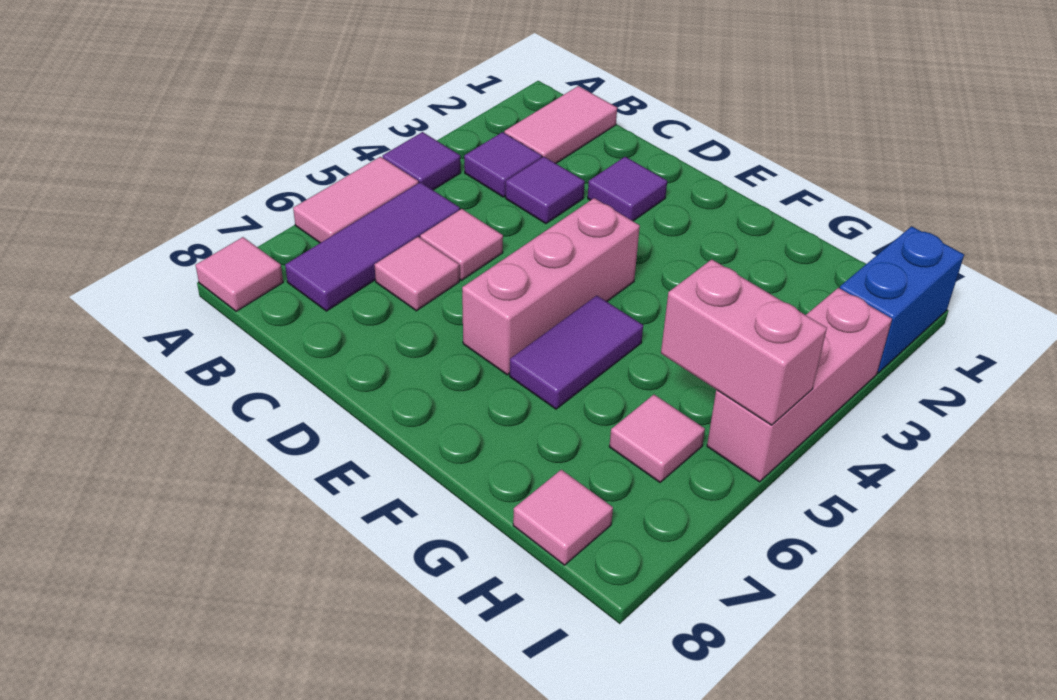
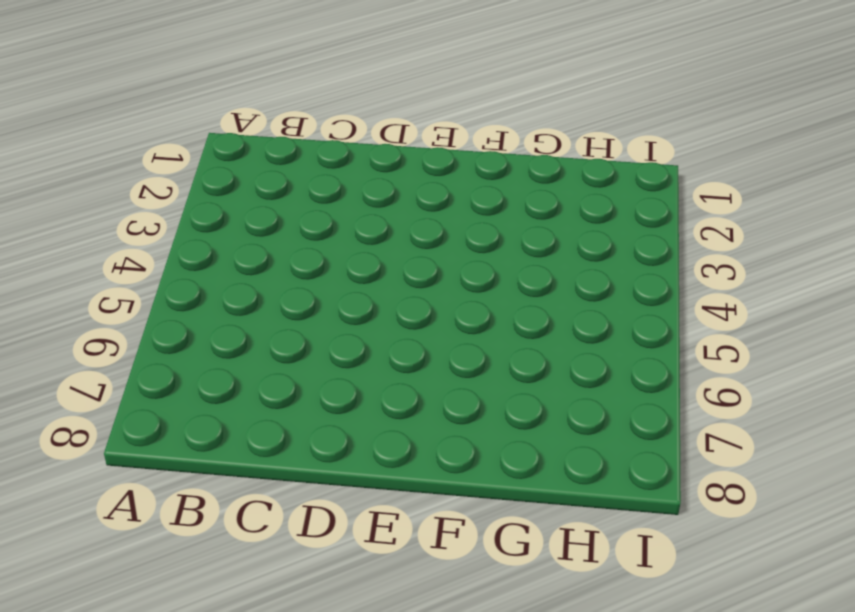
none -> purple 1x1 tile [383,132,461,190]
none -> pink 1x2 tile [293,157,418,243]
none -> pink 1x1 tile [196,237,283,311]

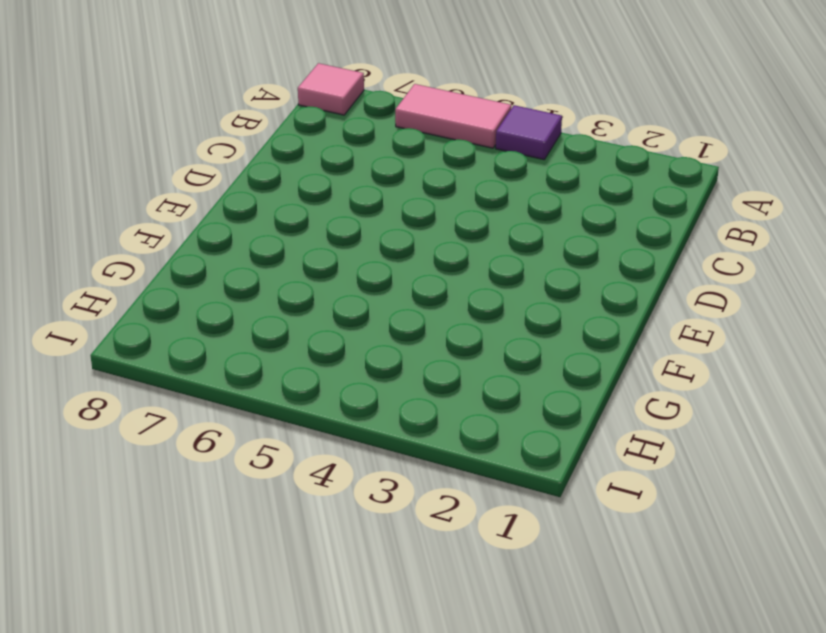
none -> pink 1x2 tile [504,86,617,163]
none -> purple 1x1 tile [464,132,542,197]
none -> purple 1x3 tile [285,182,460,311]

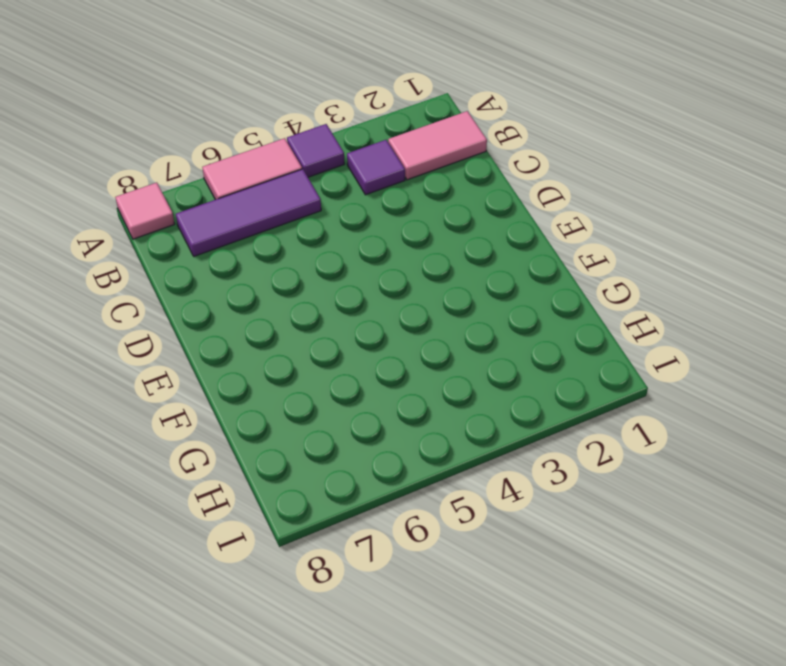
none -> purple 1x1 tile [506,157,585,224]
none -> pink 1x1 tile [420,209,503,280]
none -> pink 1x1 tile [375,237,459,311]

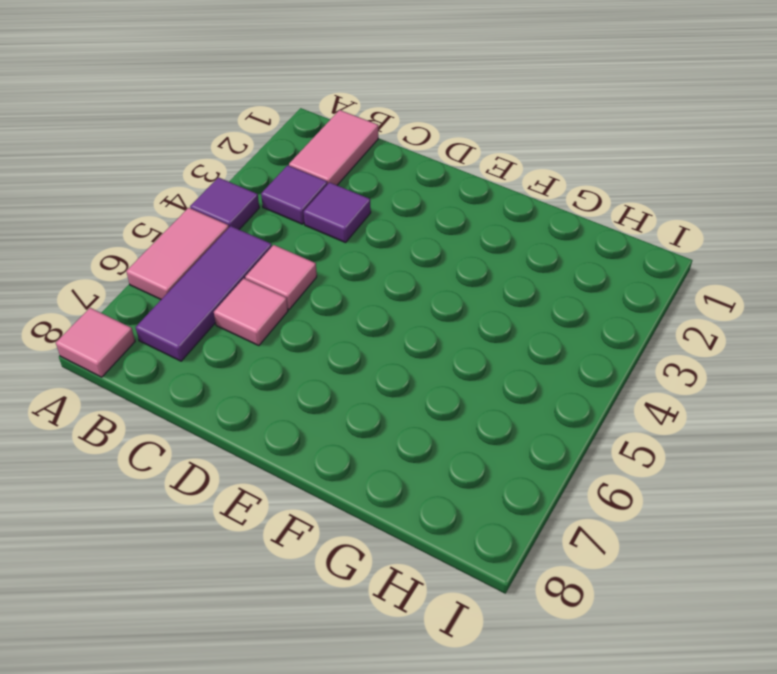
none -> purple 1x1 tile [588,157,667,221]
none -> pink 1x3 brick [462,198,640,375]
none -> purple 1x2 tile [510,296,643,409]

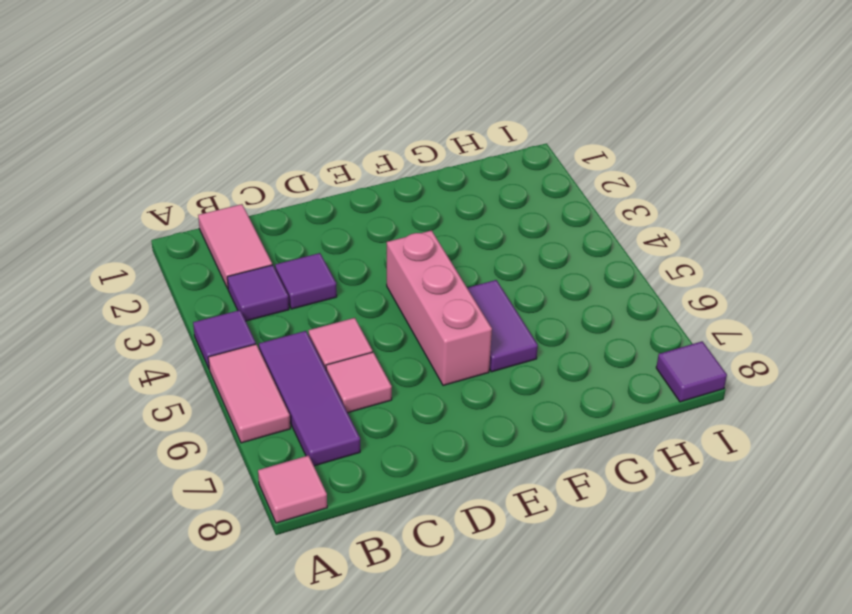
purple 1x1 tile [656,341,727,402] -> purple 1x1 tile moved to [588,157,667,221]
none -> pink 1x1 tile [609,395,705,482]
none -> pink 1x1 tile [513,470,613,565]
none -> blue 1x2 brick [840,226,964,373]

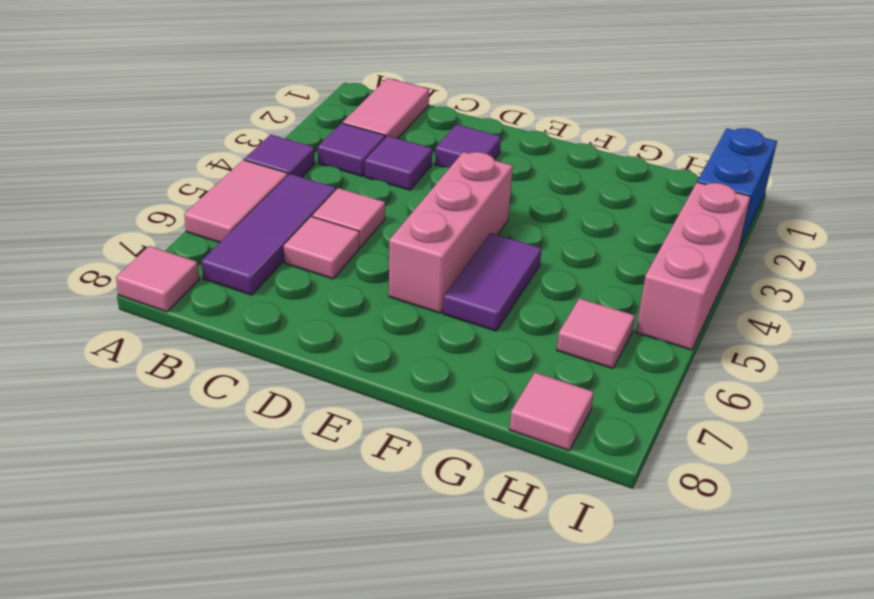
none -> pink 1x2 brick [661,259,827,425]

